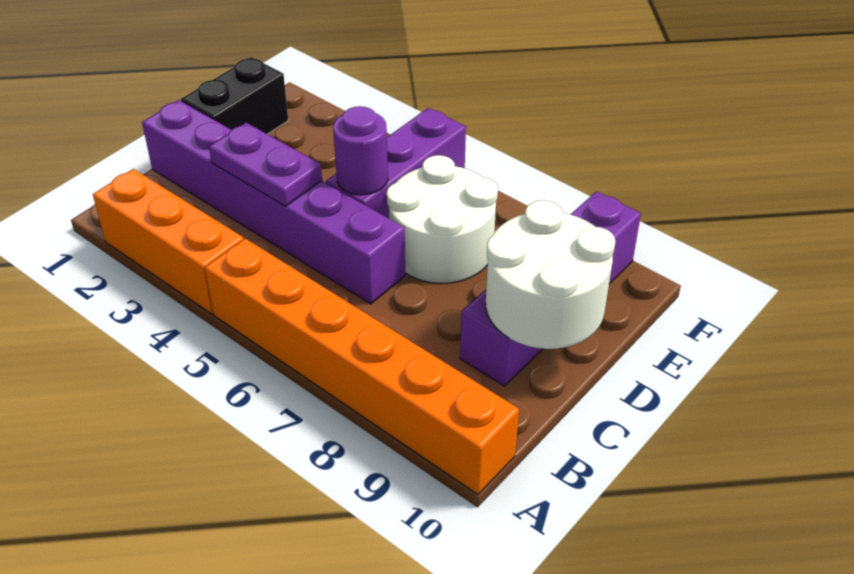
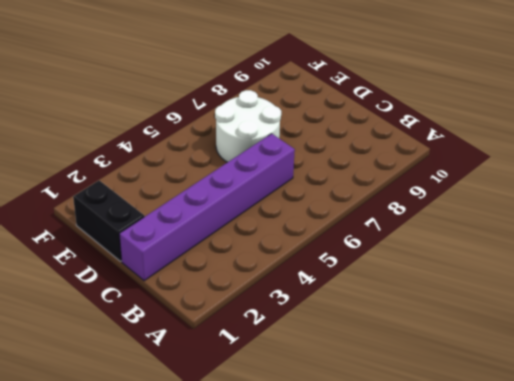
none -> orange 1x3 brick [93,169,244,314]
none -> orange 1x6 brick [205,239,519,494]

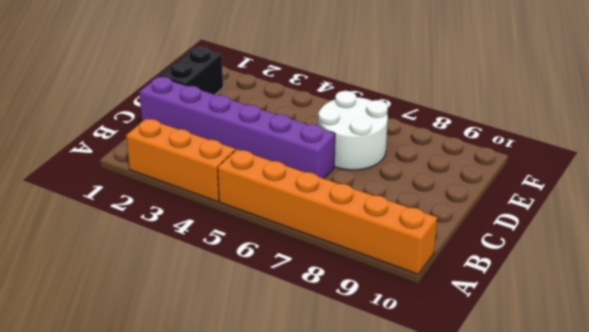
none -> purple 1x4 brick [460,191,641,386]
none -> purple 1x3 brick [326,108,466,218]

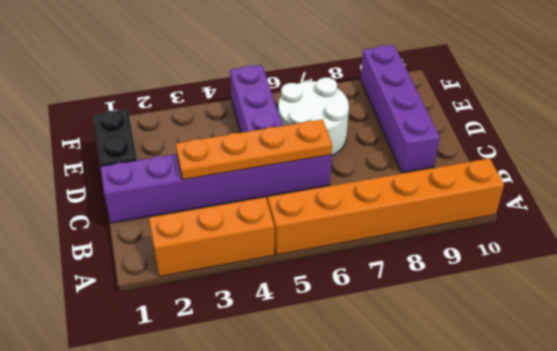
orange 1x4 plate [176,119,332,180] -> purple 1x2 plate [209,123,322,206]
none -> white 2x2 round brick [486,200,616,349]
none -> purple 1x1 round brick [333,106,388,195]

